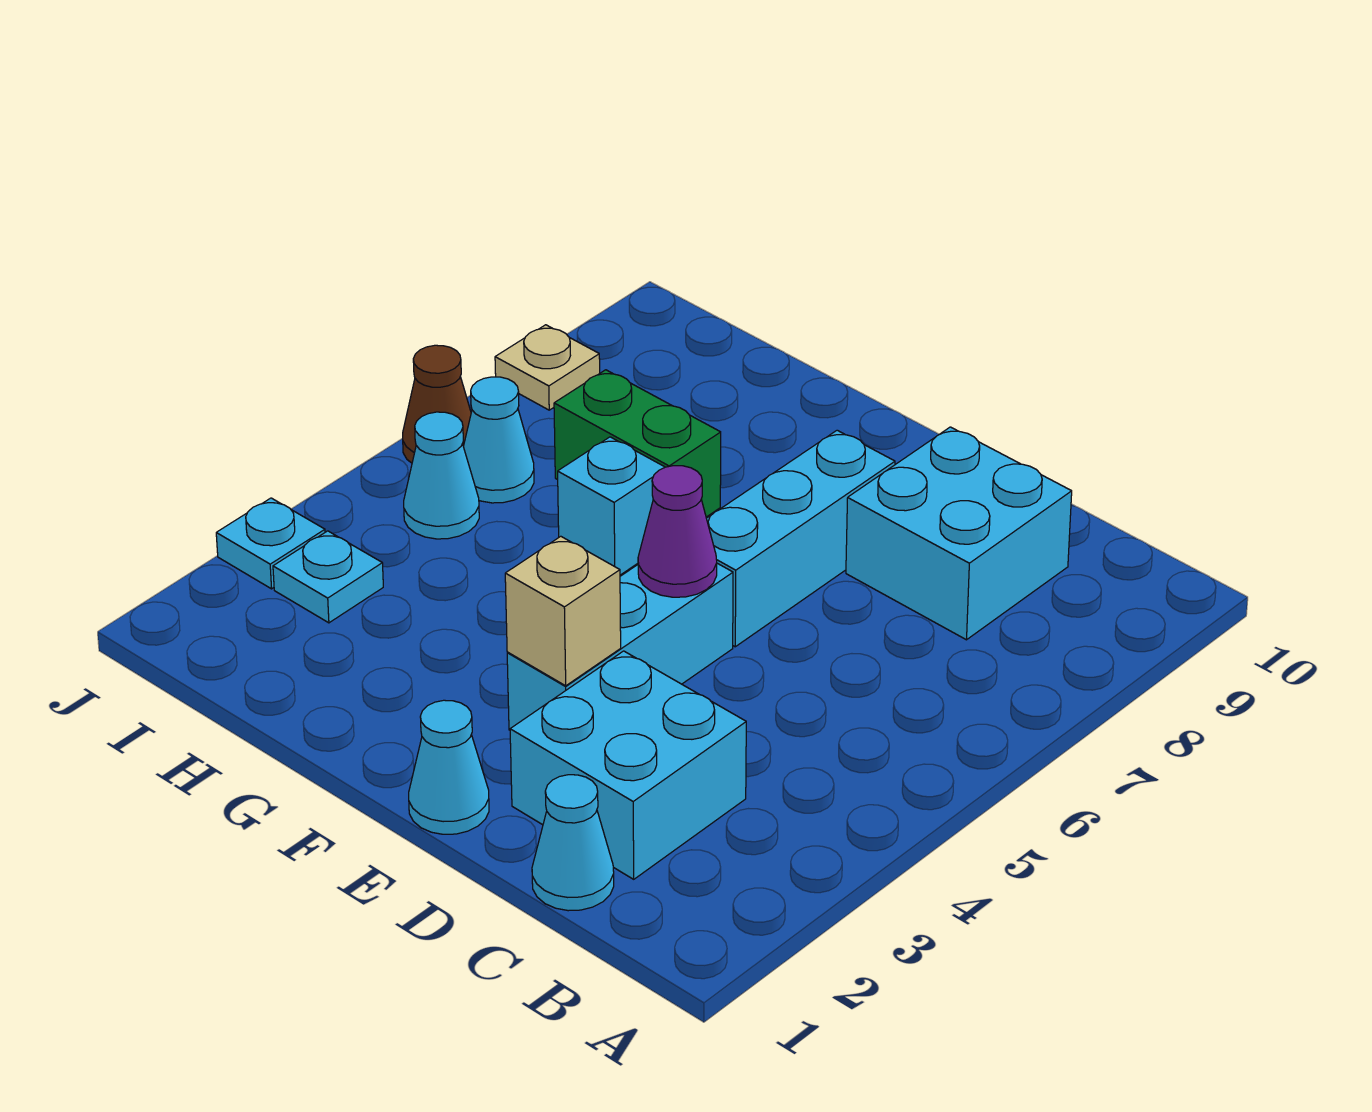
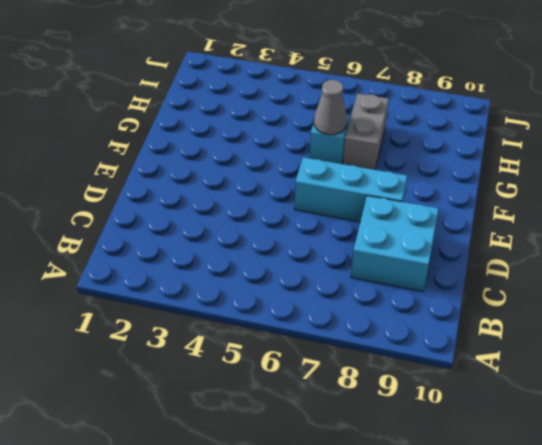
grey 1x1 cone [314,80,347,135] -> none
grey 1x2 brick [343,94,389,170] -> green 1x2 brick [554,370,721,517]
none -> cyan 1x1 cone [532,775,614,911]
none -> cyan 2x2 brick [510,651,746,879]
none -> cyan 1x1 cone [409,700,489,834]

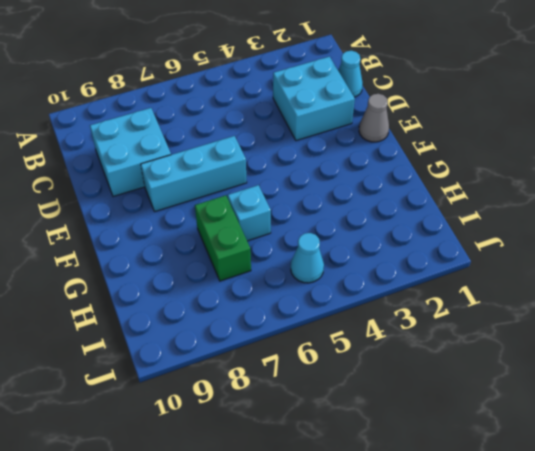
grey 1x1 cone [359,94,389,142] -> cyan 1x1 cone [409,700,489,834]
none -> cyan 1x3 brick [507,563,733,730]
none -> cyan 1x1 plate [273,531,383,623]
none -> cyan 1x1 cone [463,377,534,503]

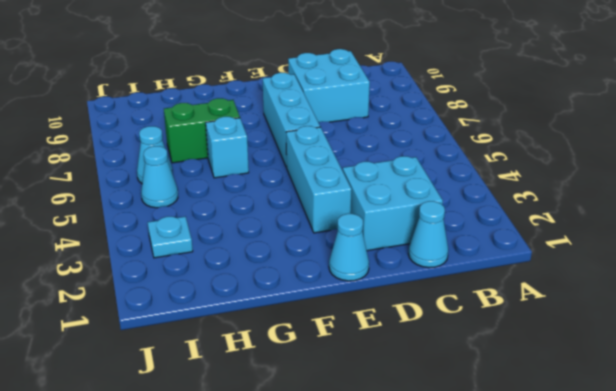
none -> cyan 1x1 plate [216,498,325,589]
none -> brown 1x1 cone [403,345,471,463]
none -> tan 1x1 plate [495,325,600,410]

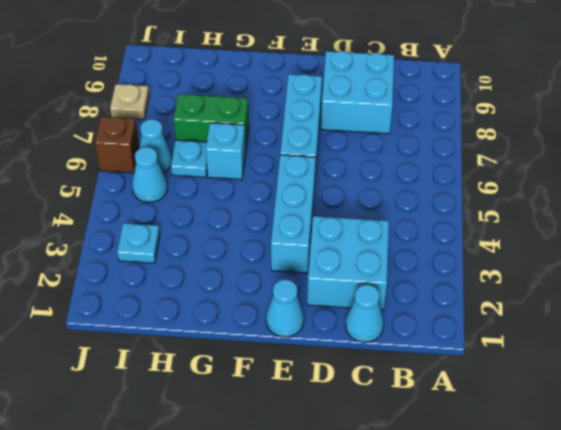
cyan 1x1 plate [171,140,207,177] -> cyan 1x1 plate moved to [216,498,325,589]
brown 1x1 brick [95,117,139,173] -> brown 1x1 cone [403,345,471,463]
none -> tan 1x1 brick [505,536,621,686]
none -> purple 1x1 cone [638,466,717,597]

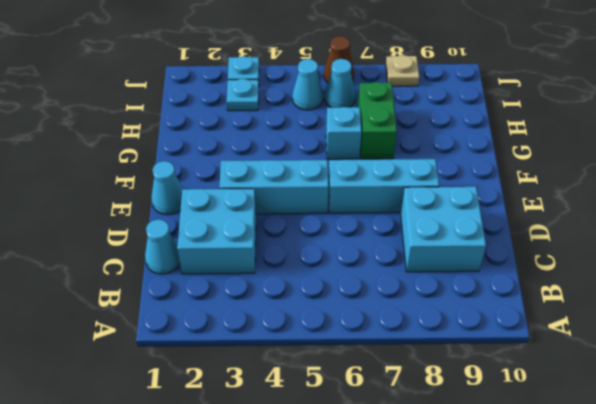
none -> tan 1x1 brick [505,536,621,686]
none -> purple 1x1 cone [638,466,717,597]

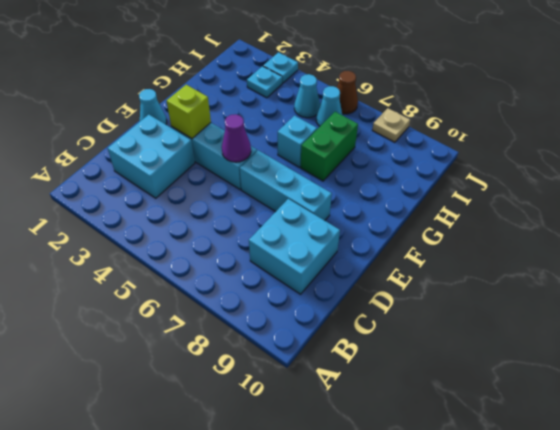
lime 1x1 brick [167,85,211,139] -> tan 1x1 brick [505,536,621,686]
none -> cyan 1x1 cone [532,775,614,911]

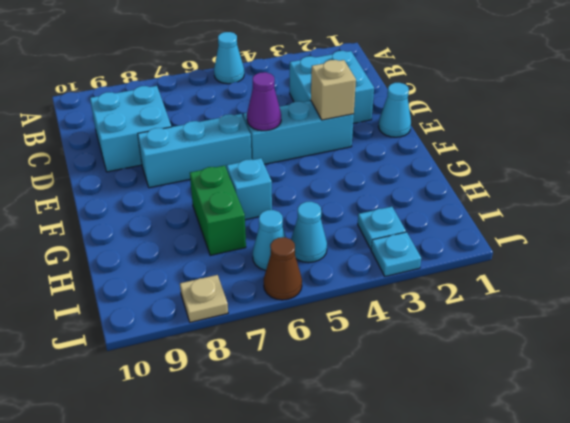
cyan 1x1 cone [214,32,244,84] -> cyan 1x1 cone moved to [532,775,614,911]

